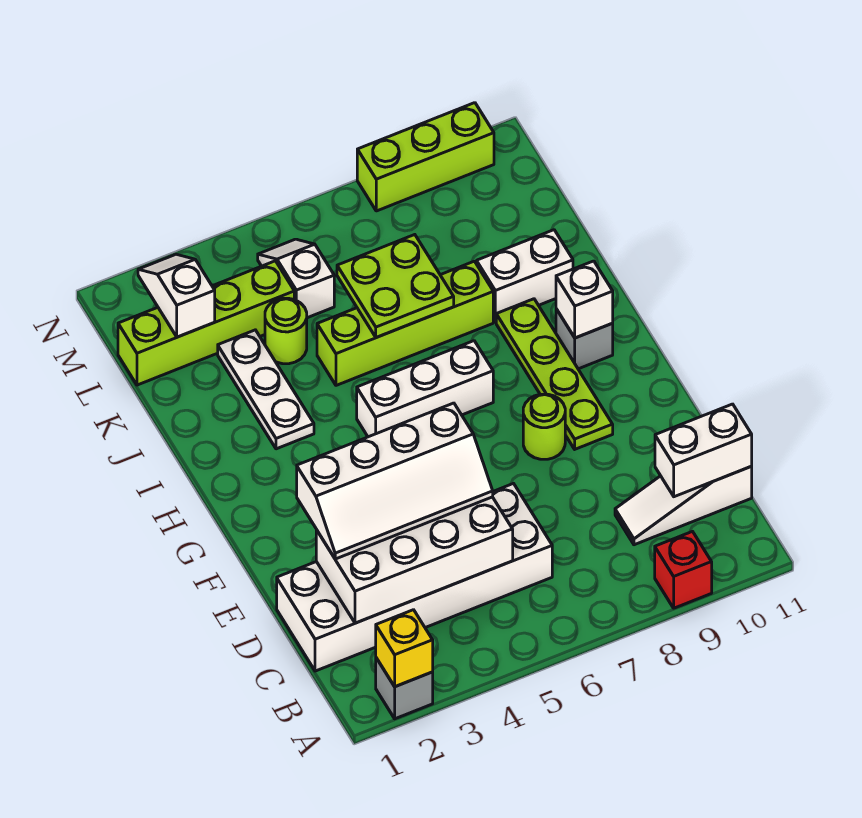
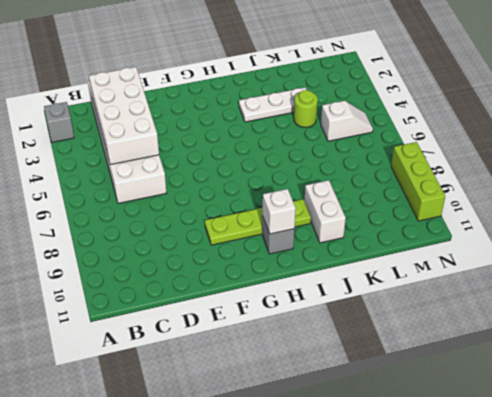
none -> red 1x1 brick [655,532,712,608]
none -> white 1x3 slope [615,466,752,545]
none -> lime 1x1 round brick [523,394,565,459]

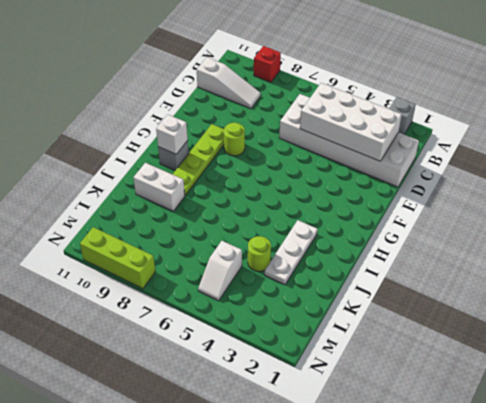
none -> white 1x3 brick [357,341,493,437]
none -> lime 1x4 brick [317,261,493,385]
none -> lime 1x4 brick [118,261,294,385]

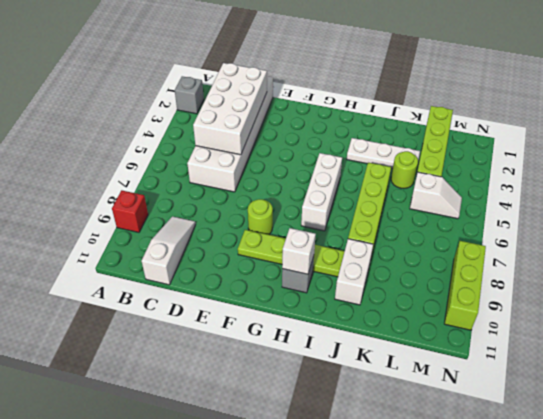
none -> yellow 1x1 brick [376,610,433,687]
none -> white 1x2 brick [655,404,752,497]
none -> lime 2x2 plate [337,235,454,338]

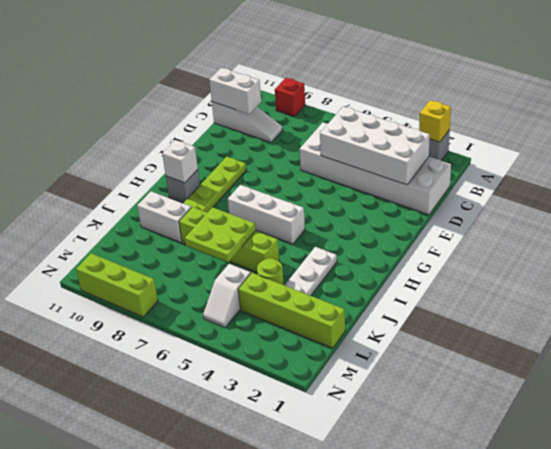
none -> lime 1x1 round brick [523,394,565,459]
none -> white 1x2 slope [138,254,215,337]
none -> white 2x4 slope [297,403,493,559]

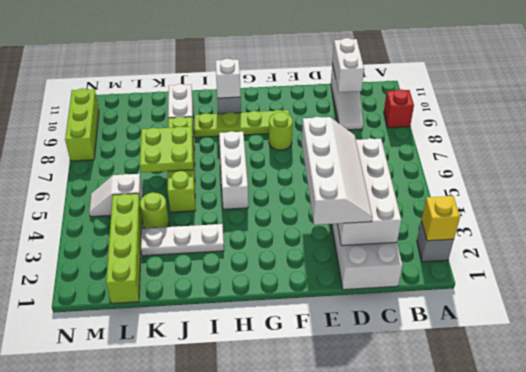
none -> white 1x2 slope [138,254,215,337]

